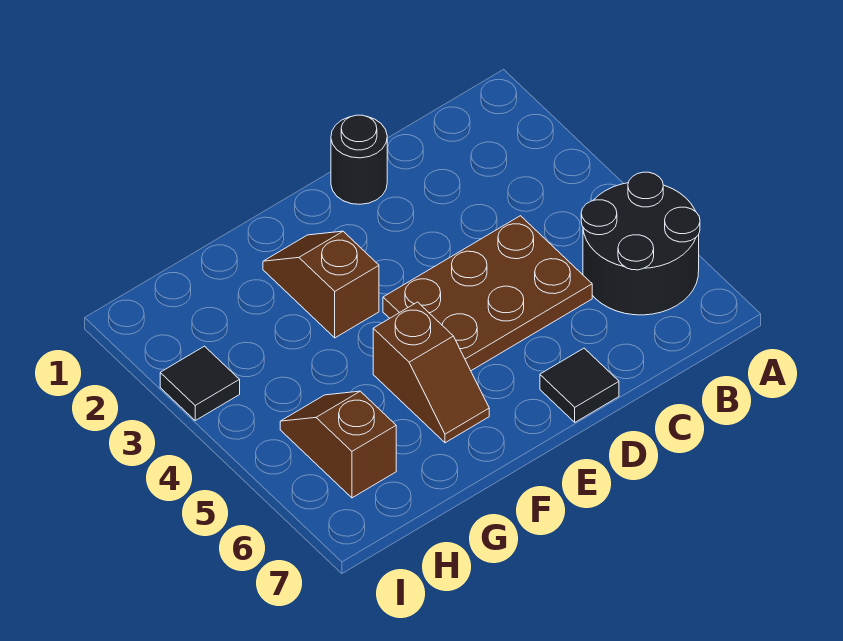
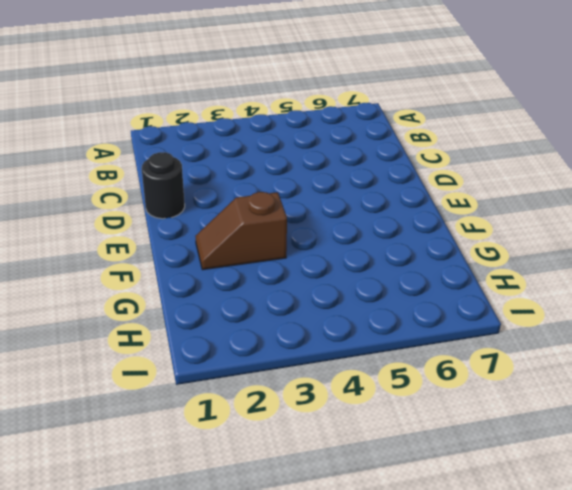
none -> black 2x2 round brick [581,172,700,315]
none -> brown 2x3 plate [383,216,592,371]

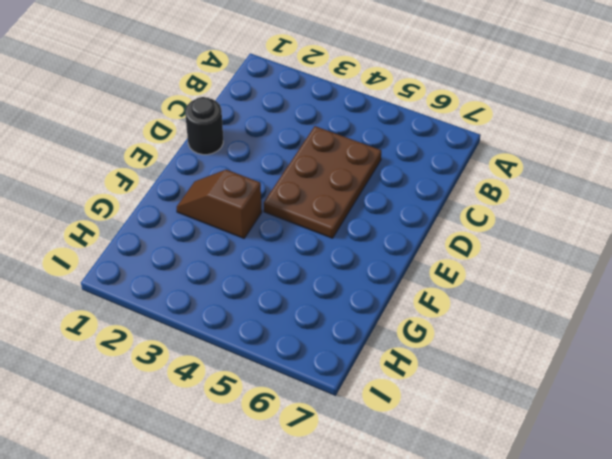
none -> black 2x2 round brick [581,172,700,315]
none -> black 1x1 tile [540,348,619,422]

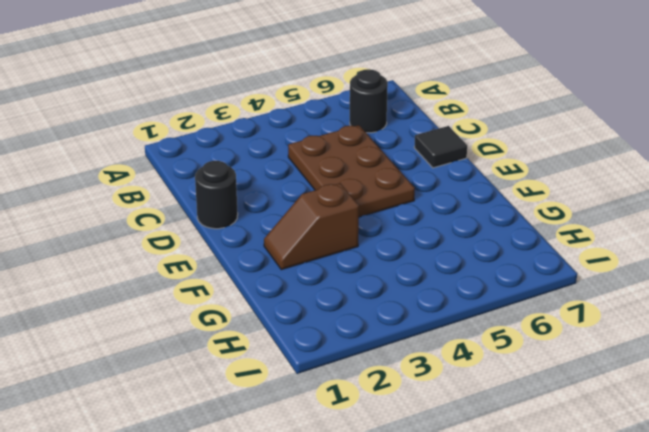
black 1x1 round brick [350,69,388,133] -> black 2x2 round brick [581,172,700,315]
none -> brown 1x2 slope [373,302,489,443]
none -> brown 1x2 slope [280,391,396,498]

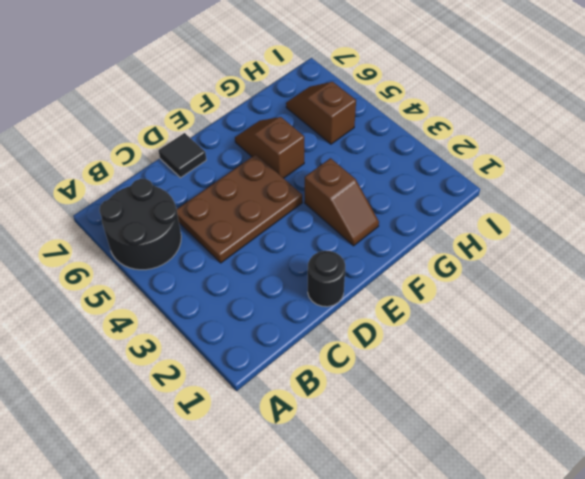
brown 1x2 slope [286,82,356,144] -> brown 1x2 slope turned to [280,391,396,498]
none -> black 1x1 tile [160,346,240,420]

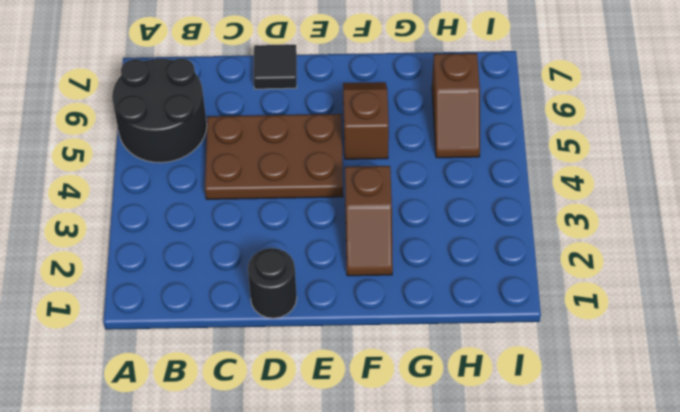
none -> black 1x1 tile [160,346,240,420]

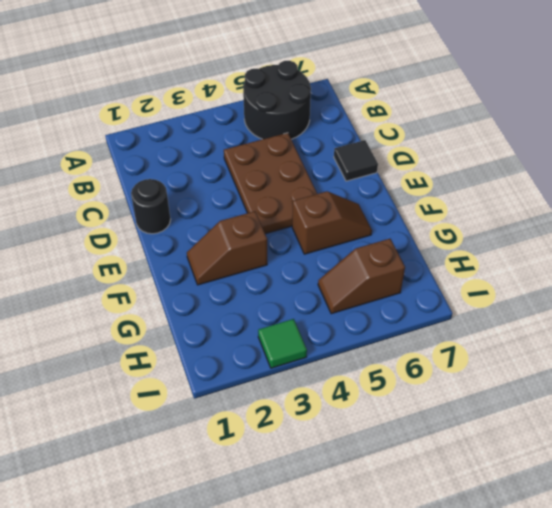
green 1x1 tile [258,319,307,368] -> black 1x1 tile [160,346,240,420]

